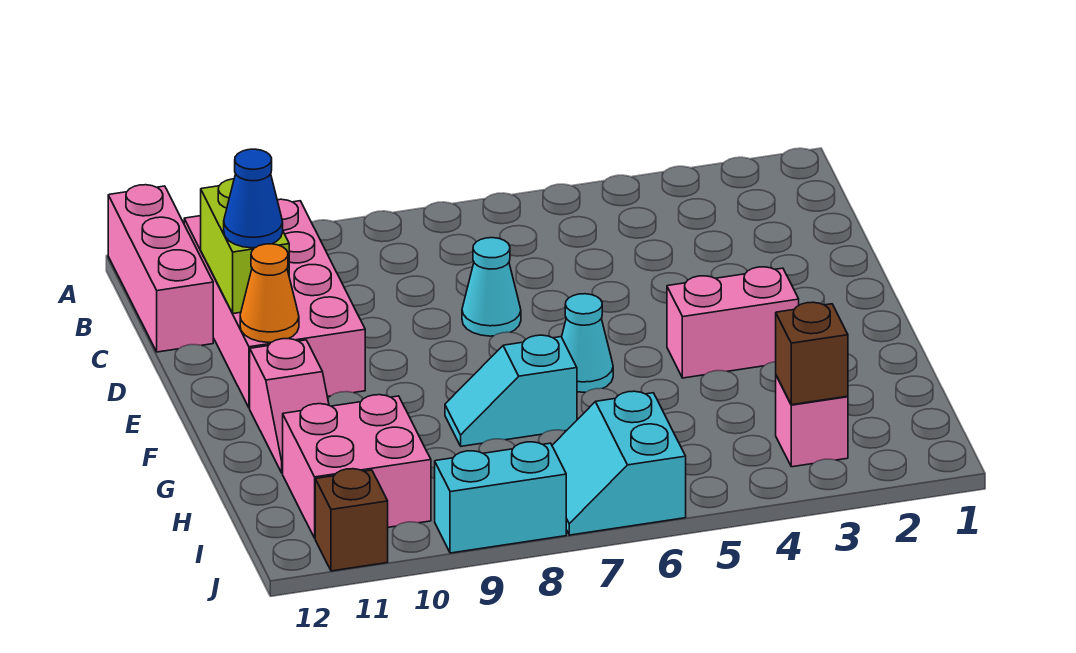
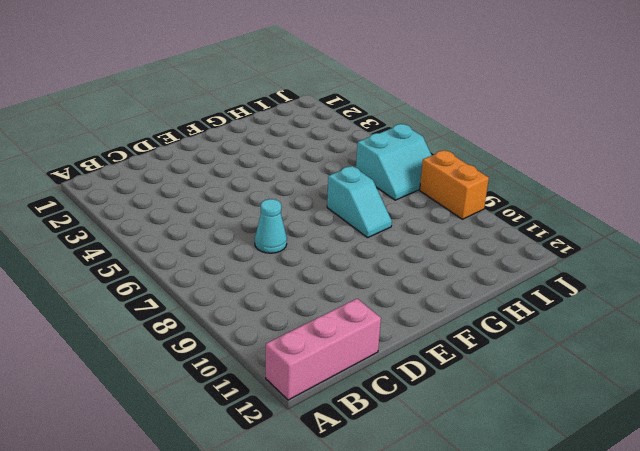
orange 1x2 brick [420,150,489,219] -> cyan 1x2 brick [435,442,566,553]
none -> pink 2x4 brick [184,199,365,408]
none -> pink 1x2 brick [667,267,799,378]
none -> cyan 1x1 cone [562,294,613,392]

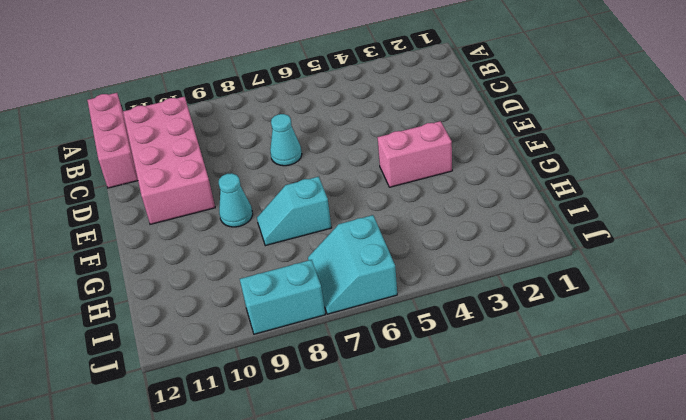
cyan 1x1 cone [219,173,253,227] -> cyan 1x1 cone moved to [562,294,613,392]
none -> pink 1x2 slope [250,339,329,473]
none -> pink 2x2 brick [283,395,431,538]
none -> pink 1x1 brick [776,376,848,467]

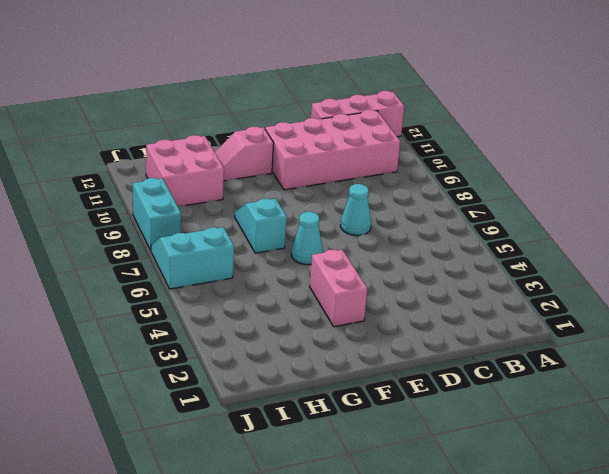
none -> pink 1x1 brick [776,376,848,467]
none -> brown 1x1 brick [315,469,388,571]
none -> lime 1x2 brick [201,179,289,314]

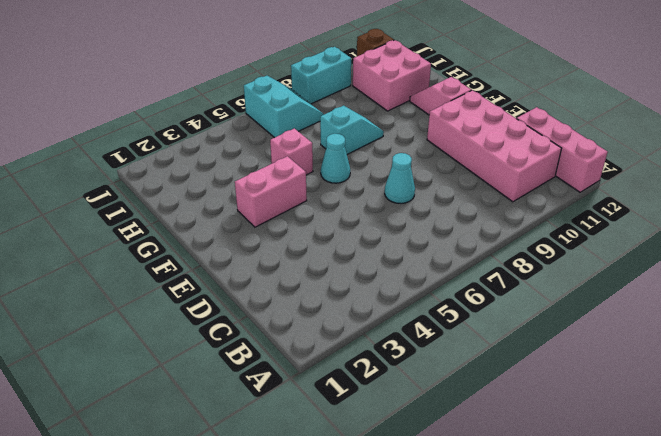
pink 1x1 brick [270,128,313,175] -> pink 1x1 brick moved to [776,376,848,467]
none -> lime 1x2 brick [201,179,289,314]
none -> orange 1x1 cone [240,244,299,342]
none -> brown 1x1 brick [776,302,848,405]

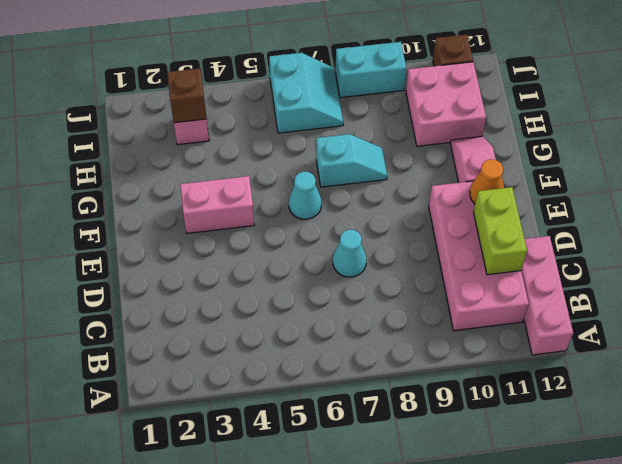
none -> blue 1x1 cone [224,149,283,248]

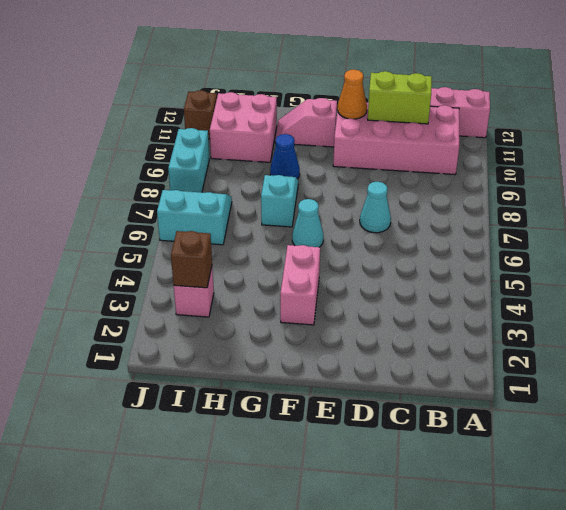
blue 1x1 cone [270,134,300,179] -> blue 1x1 cone moved to [224,149,283,248]

